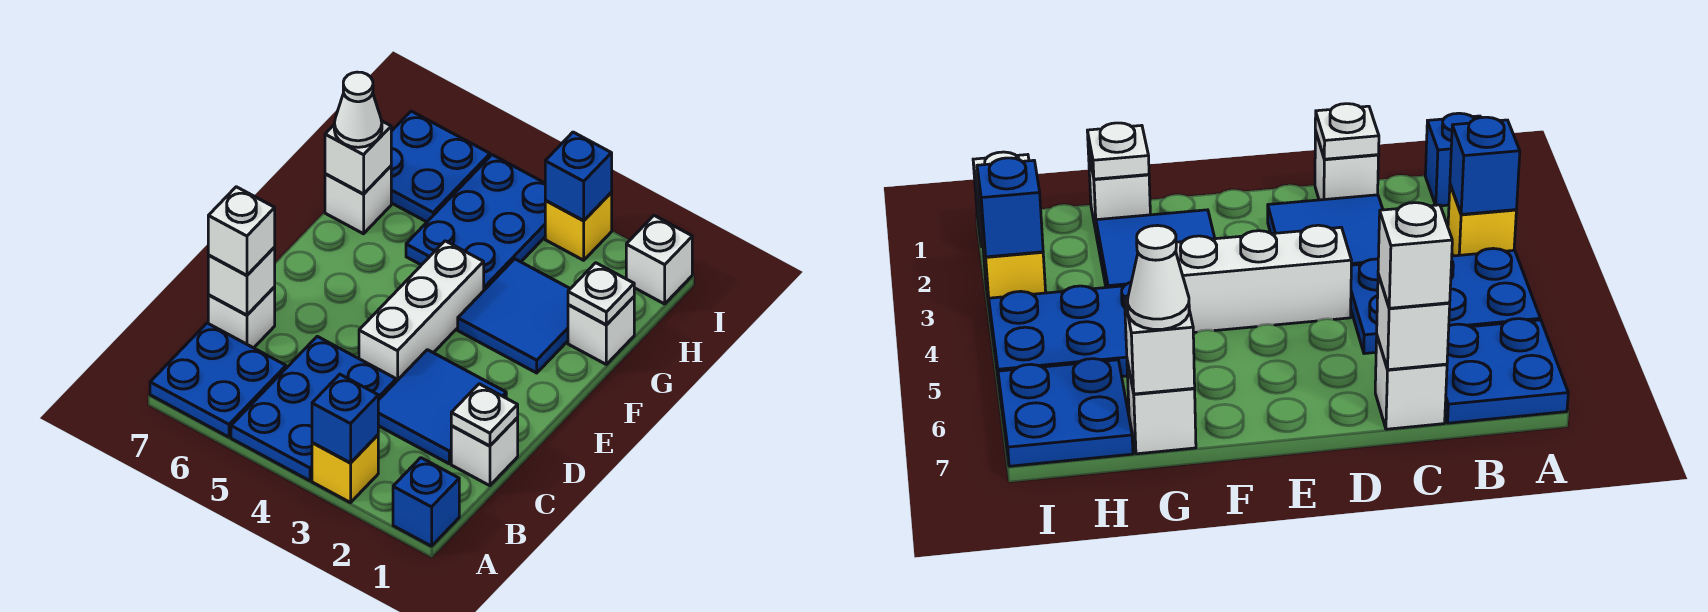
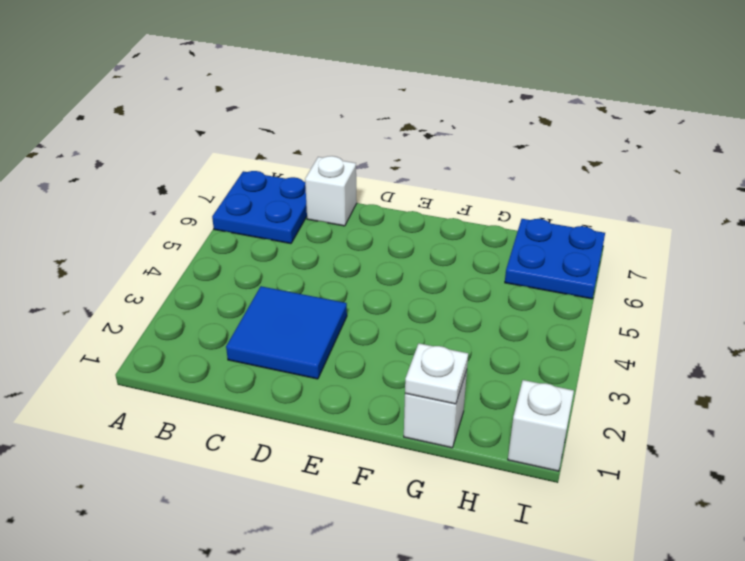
none -> blue 1x1 brick [393,458,459,546]
none -> yellow 1x1 brick [312,435,378,503]
none -> blue 2x3 plate [231,336,396,481]

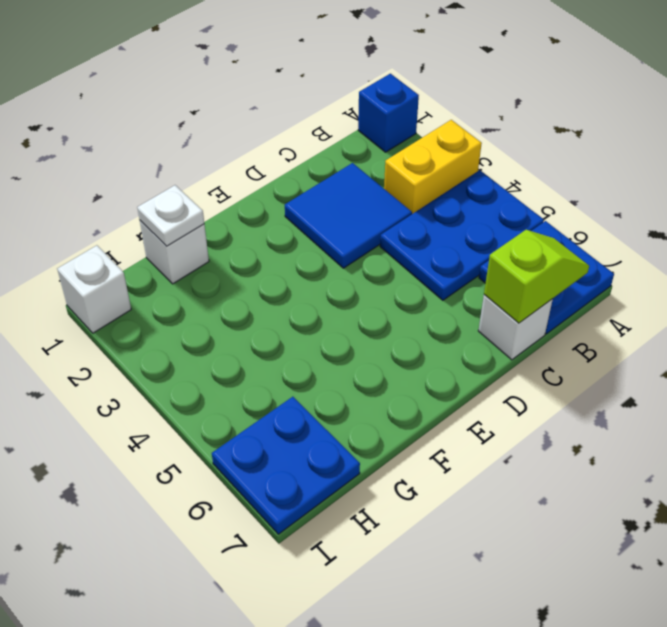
yellow 1x2 brick [384,120,482,214] -> yellow 1x1 brick [312,435,378,503]
lime 1x2 slope [484,230,589,323] -> white 1x1 brick [208,247,275,315]
none -> white 1x1 brick [451,418,518,486]
none -> white 1x3 brick [359,241,484,381]
none -> blue 2x2 tile [458,259,570,373]

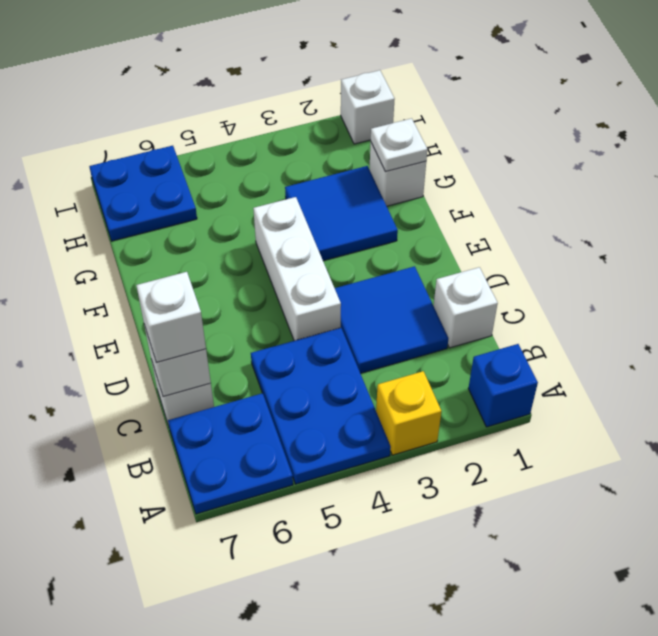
none -> blue 2x3 plate [406,155,546,290]
none -> white 1x1 brick [325,166,391,234]
none -> yellow 1x1 brick [545,193,612,260]

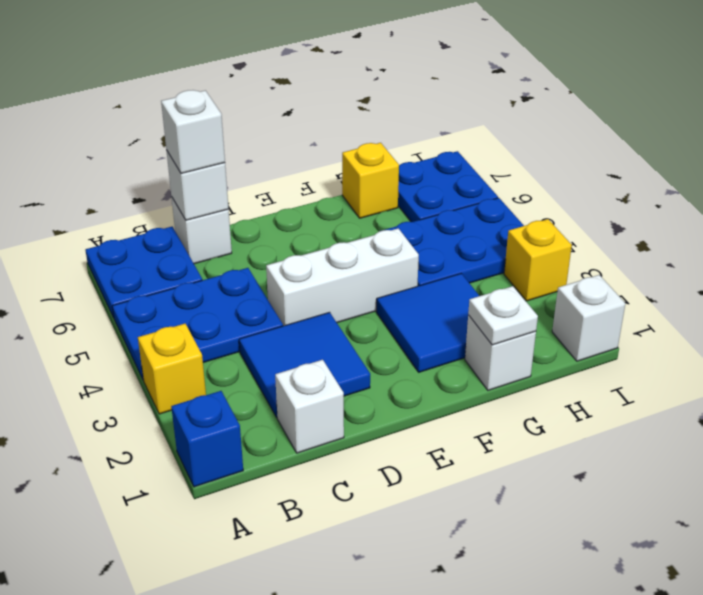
yellow 1x1 brick [342,143,399,218] -> white 1x1 brick [325,166,391,234]
none -> blue 1x1 brick [312,374,378,463]
none -> white 1x1 plate [451,384,518,446]
none -> white 1x1 brick [325,121,391,194]

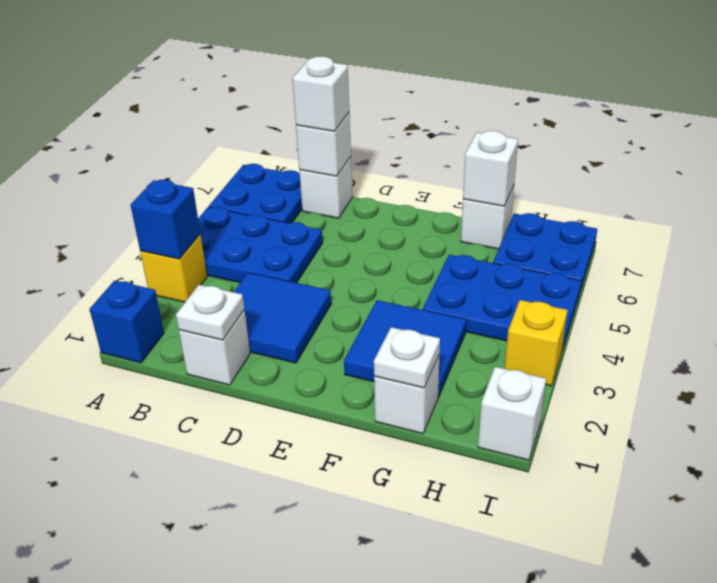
none -> white 1x3 brick [359,241,484,381]
none -> blue 1x1 brick [545,132,612,221]
none -> white 1x1 cone [334,72,382,147]

